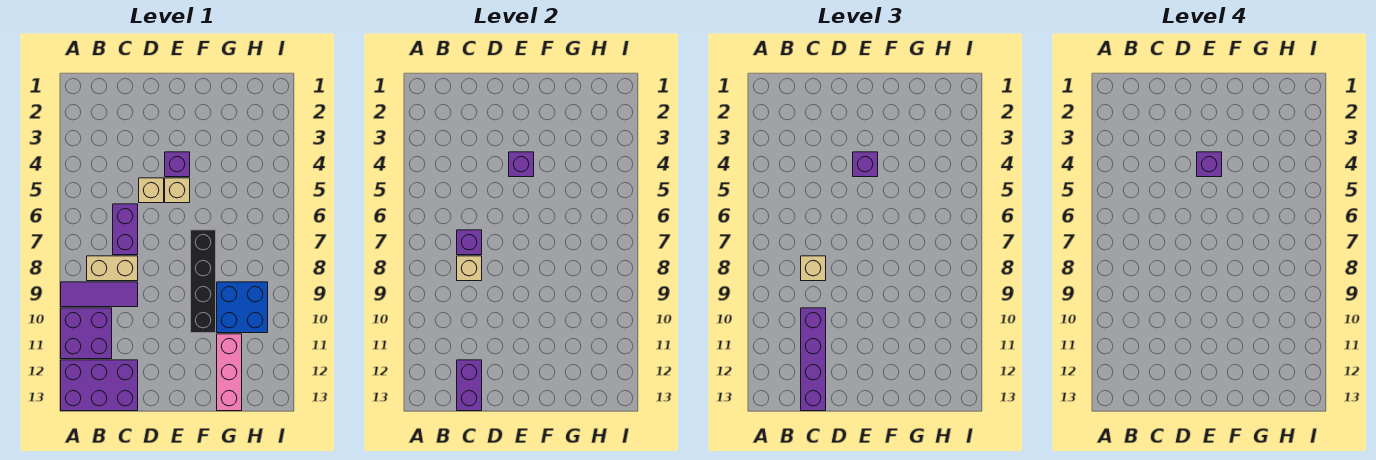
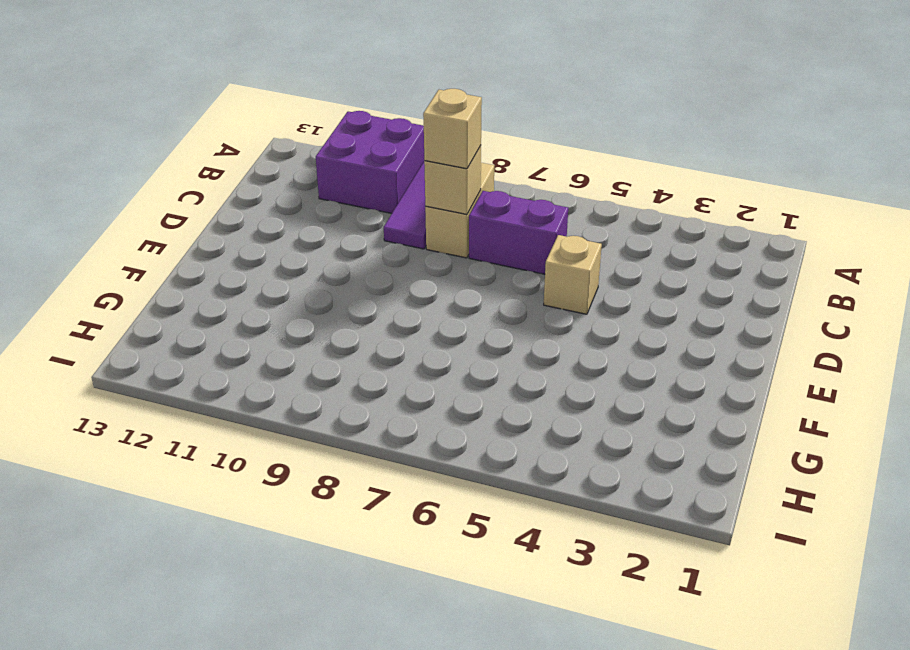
none -> purple 2x3 brick [61,360,138,411]
none -> purple 1x1 brick [165,152,190,177]
none -> tan 1x1 brick [165,178,190,203]

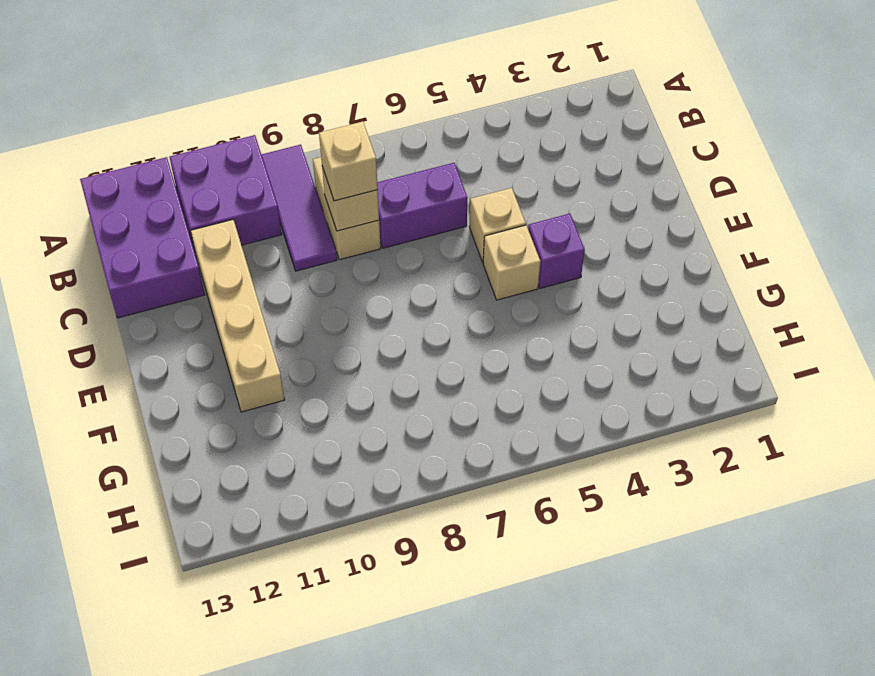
tan 1x4 brick [191,220,284,412] -> none
none -> black 1x4 brick [191,230,216,333]
none -> blue 2x2 brick [217,282,268,333]
none -> pink 1x3 brick [217,334,242,411]

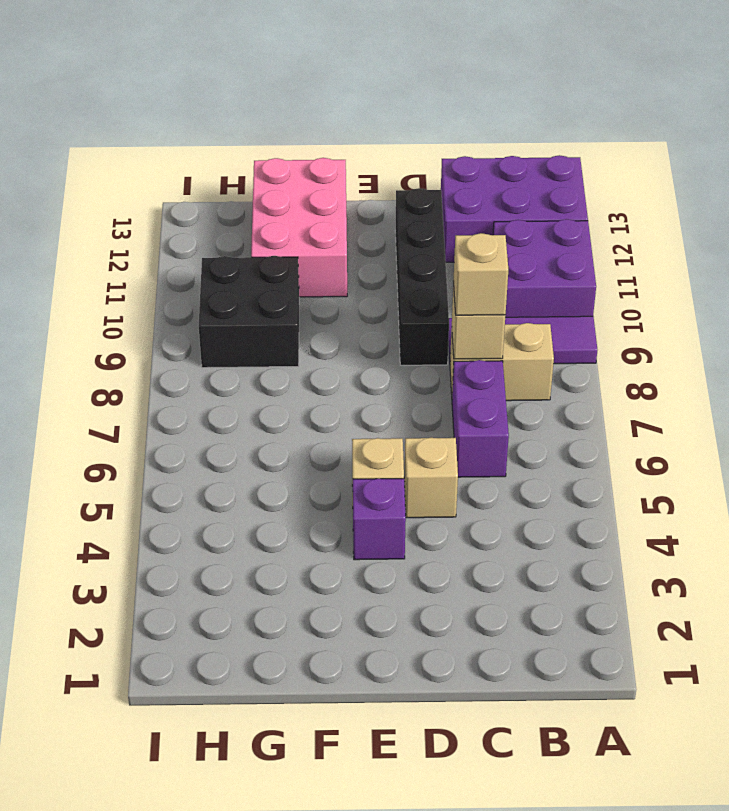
black 1x4 brick [395,188,449,365] -> black 1x4 brick moved to [191,230,216,333]
pink 2x3 brick [251,158,347,297] -> pink 1x3 brick [217,334,242,411]
black 2x2 brick [199,256,299,368] -> blue 2x2 brick [217,282,268,333]
none -> purple 1x1 brick [457,230,482,255]
none -> purple 1x2 brick [457,360,482,411]
none -> purple 1x1 brick [509,152,534,177]

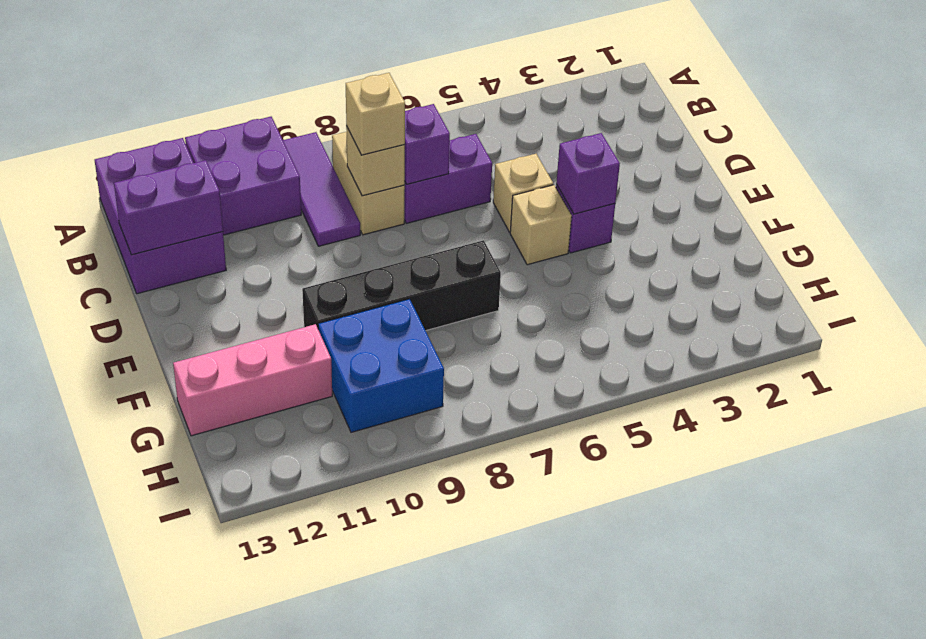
none -> purple 1x4 brick [801,308,826,411]
none -> purple 1x1 brick [853,152,878,177]
none -> purple 1x1 brick [1197,152,1222,177]

